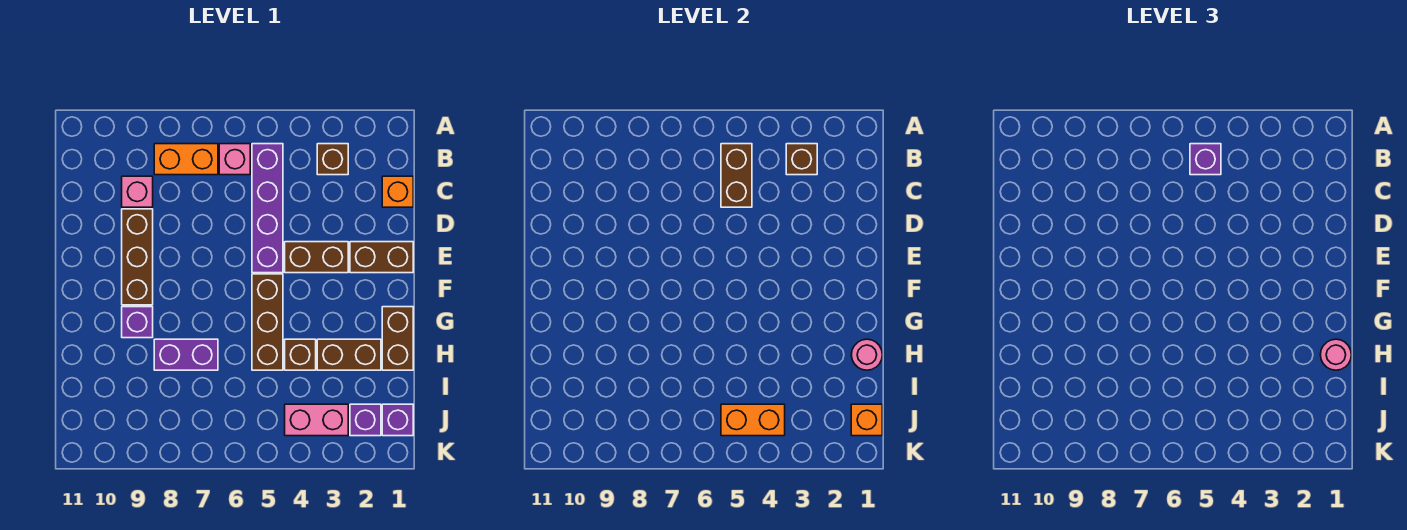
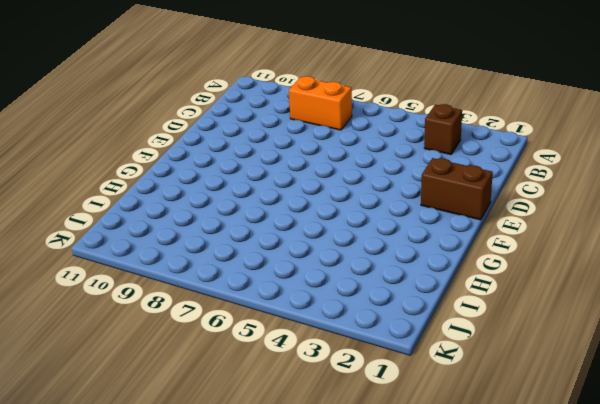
none -> purple 1x4 brick [252,144,283,273]
none -> pink 1x1 brick [219,144,250,175]
none -> orange 1x1 brick [382,176,413,207]

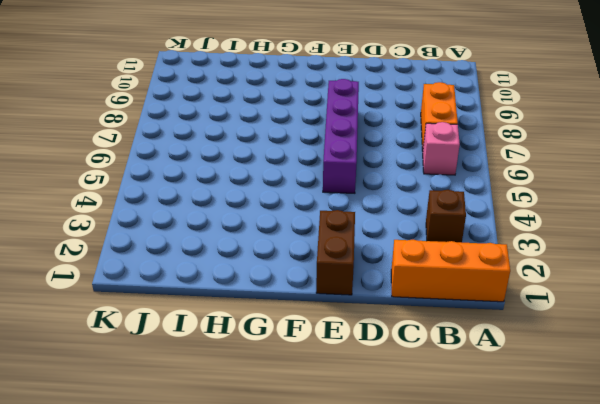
orange 1x3 brick [391,240,510,302] -> orange 1x1 brick [382,176,413,207]
purple 1x4 brick [323,79,359,193] -> purple 1x4 brick turned to [252,144,283,273]
none -> pink 1x1 brick [122,176,153,207]
none -> brown 1x3 brick [122,209,153,305]
none -> brown 1x2 brick [285,242,348,273]

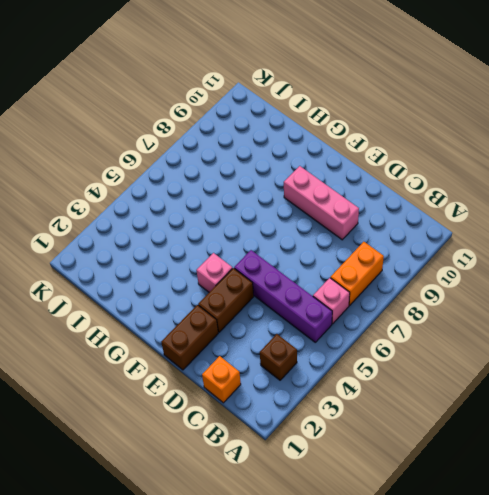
pink 1x3 brick [284,166,359,240] -> brown 1x3 brick [122,209,153,305]
pink 1x1 brick [196,253,232,292] -> pink 1x1 brick moved to [122,176,153,207]
none -> brown 1x3 brick [252,274,283,370]
none -> brown 1x2 brick [382,307,413,370]
none -> purple 1x1 brick [122,307,153,338]

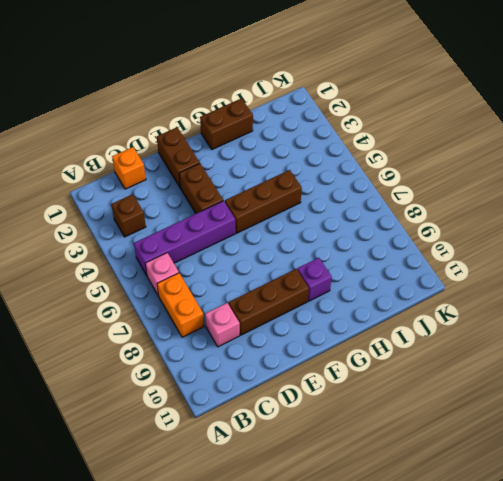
none -> brown 1x2 brick [317,339,381,370]
none -> brown 1x1 brick [285,339,316,370]
none -> purple 1x2 brick [154,339,218,370]

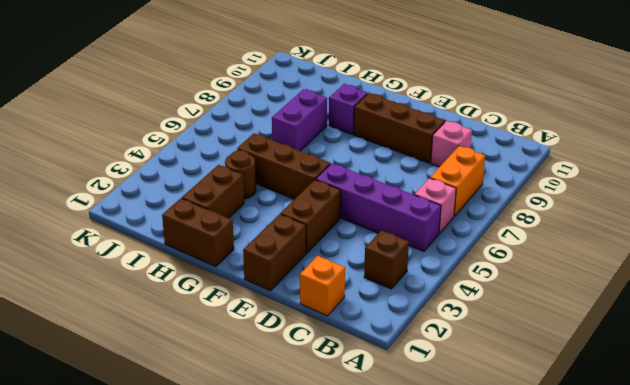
brown 1x1 round brick [225,150,256,199] -> brown 1x1 brick [285,339,316,370]
none -> purple 1x1 brick [382,404,413,436]
none -> purple 1x1 brick [350,404,381,436]
none -> pink 1x2 brick [285,404,348,436]

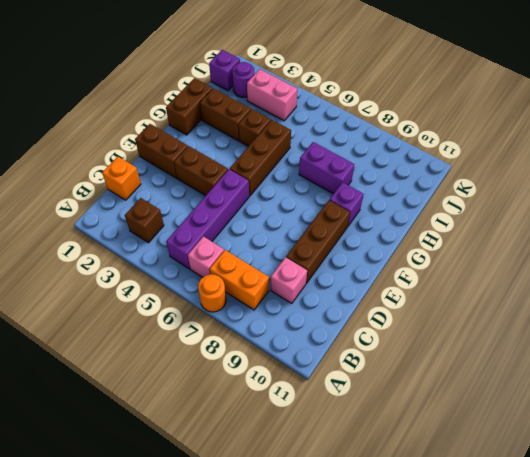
orange 1x1 round brick [198,274,226,312] -> none
purple 1x1 round brick [232,62,254,97] -> purple 1x1 brick [350,404,381,436]
none -> brown 1x1 brick [786,144,817,175]
none -> brown 1x2 brick [721,144,752,207]
none -> pink 1x1 round brick [851,339,882,370]

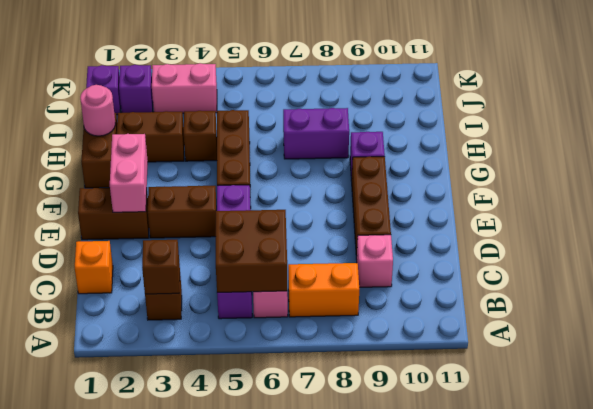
brown 2x2 brick [216,210,287,292] -> brown 1x2 brick [721,144,752,207]
pink 1x2 brick [110,134,148,212] -> none
none -> orange 1x1 brick [851,404,882,436]
none -> orange 1x2 brick [721,404,785,436]
none -> purple 1x1 brick [1190,144,1221,175]

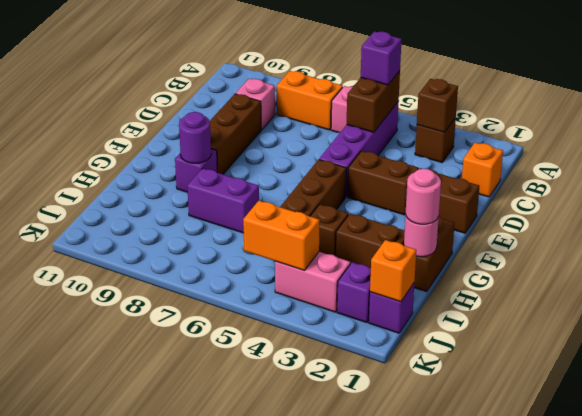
purple 1x1 round brick [179,112,211,163] -> none

